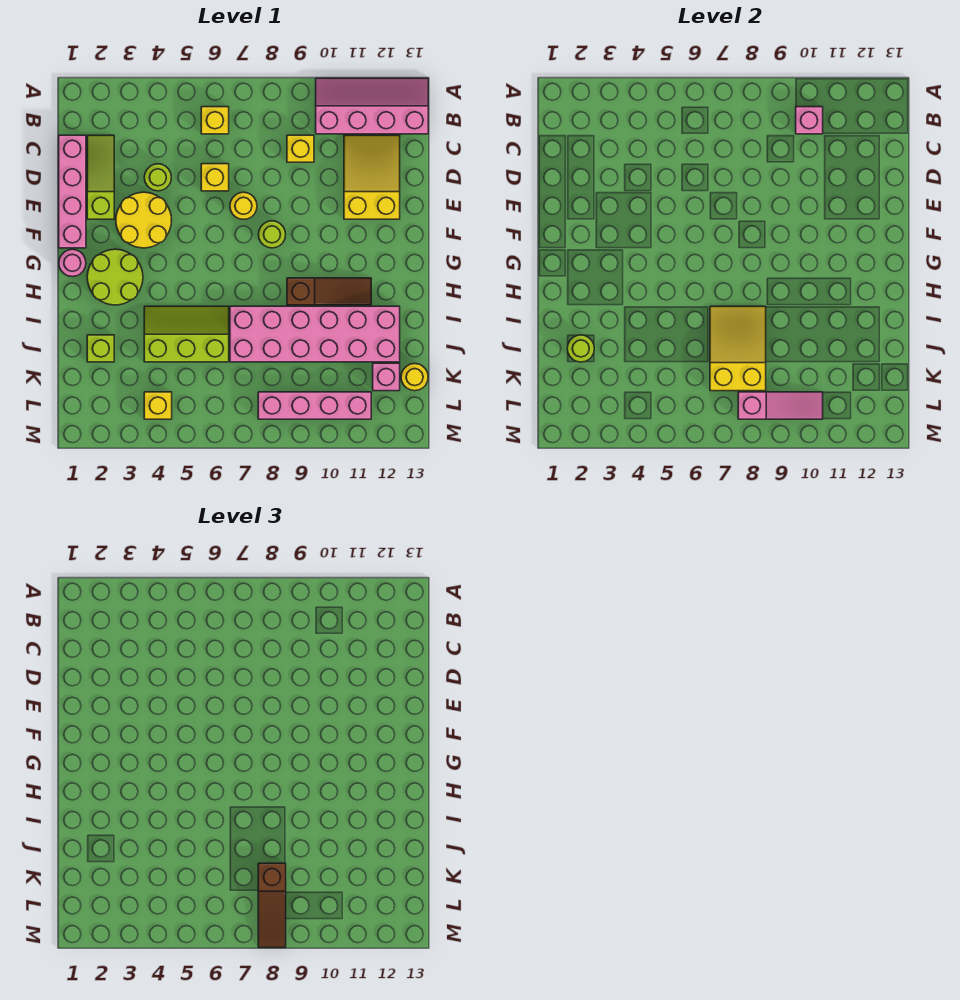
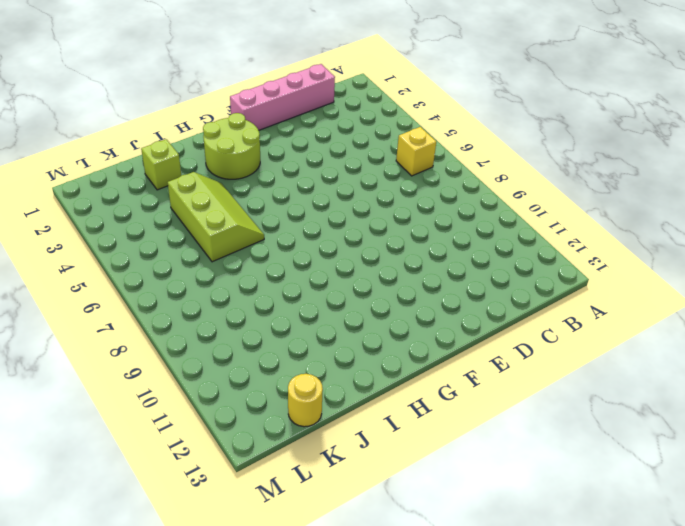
none -> pink 2x4 slope [316,78,428,134]
none -> lime 1x3 slope [87,135,114,219]
none -> yellow 1x1 brick [287,135,314,162]

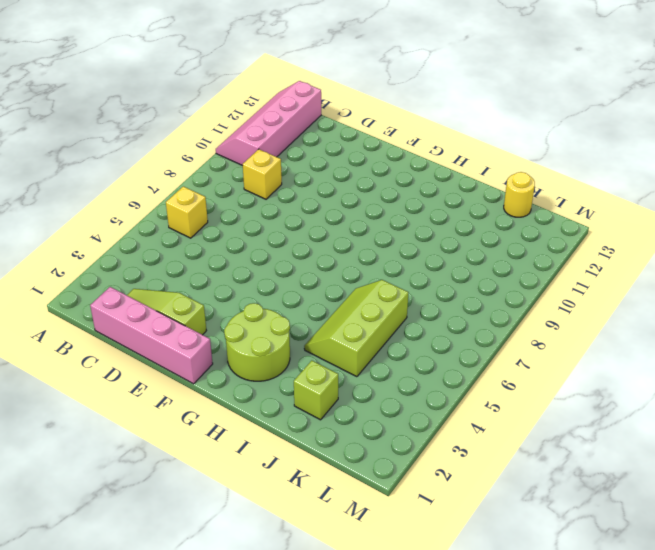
none -> yellow 2x3 slope [344,135,400,219]
none -> lime 1x1 round brick [144,164,171,191]
none -> yellow 1x1 brick [201,164,229,191]

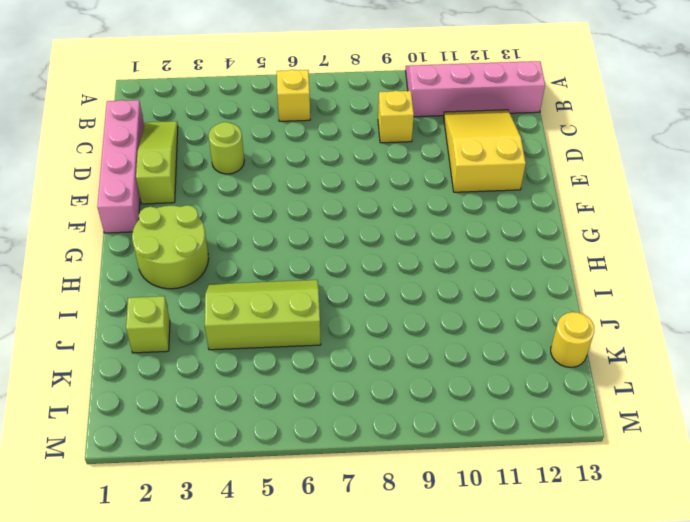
none -> yellow 1x1 brick [201,164,229,191]
none -> yellow 2x2 round brick [116,192,171,248]
none -> yellow 1x1 round brick [230,192,257,219]

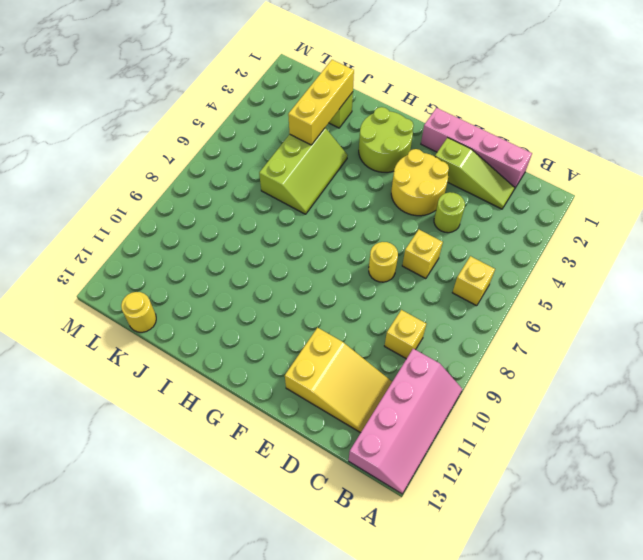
yellow 1x3 brick [288,60,354,145] -> lime 1x1 round brick [567,335,594,362]
none -> lime 1x1 round brick [259,221,286,248]
none -> pink 1x1 round brick [59,249,86,277]
none -> brown 1x3 slope [287,278,371,305]

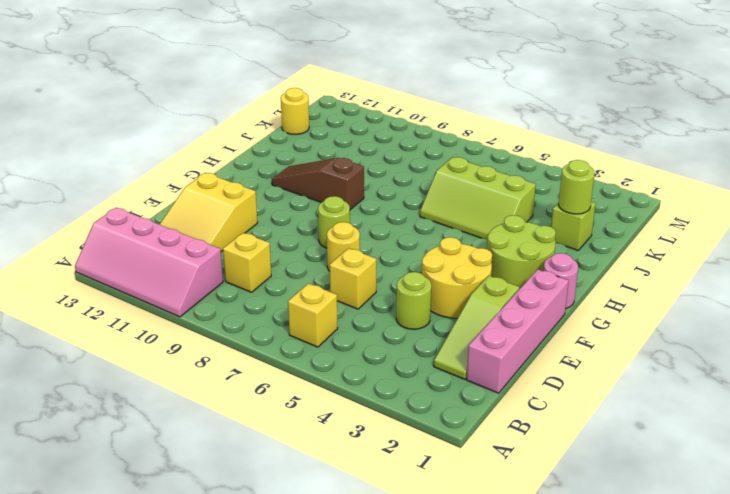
none -> pink 2x6 brick [230,306,400,362]
none -> pink 1x1 brick [373,363,400,391]
none -> yellow 1x1 brick [144,392,172,419]

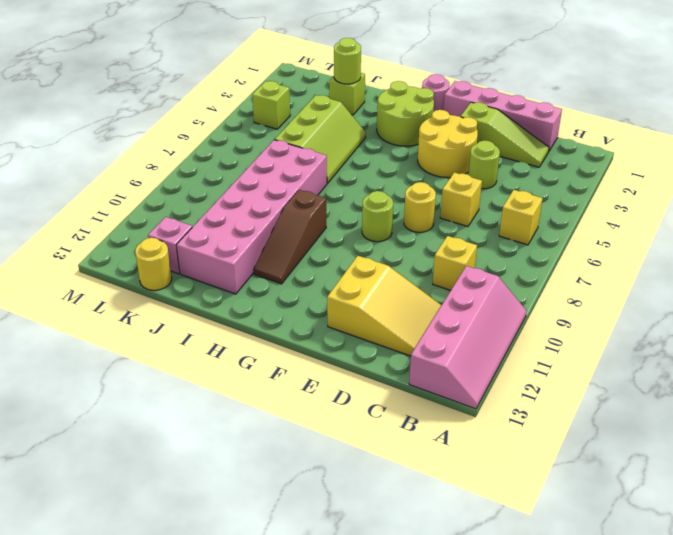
lime 1x1 brick [252,81,290,129] -> yellow 1x1 brick [144,392,172,419]
none -> pink 1x4 brick [258,392,371,419]
none -> pink 1x1 brick [796,107,823,134]
none -> yellow 2x3 slope [710,306,766,391]

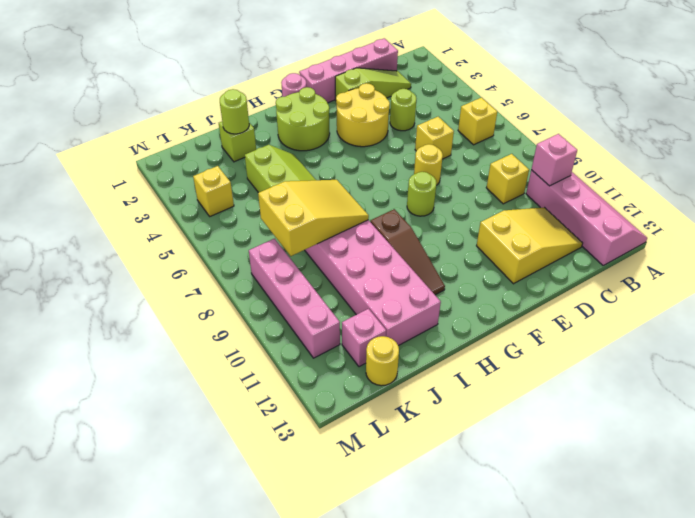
none -> pink 1x3 slope [738,392,823,419]
none -> brown 1x3 slope [258,863,286,948]

